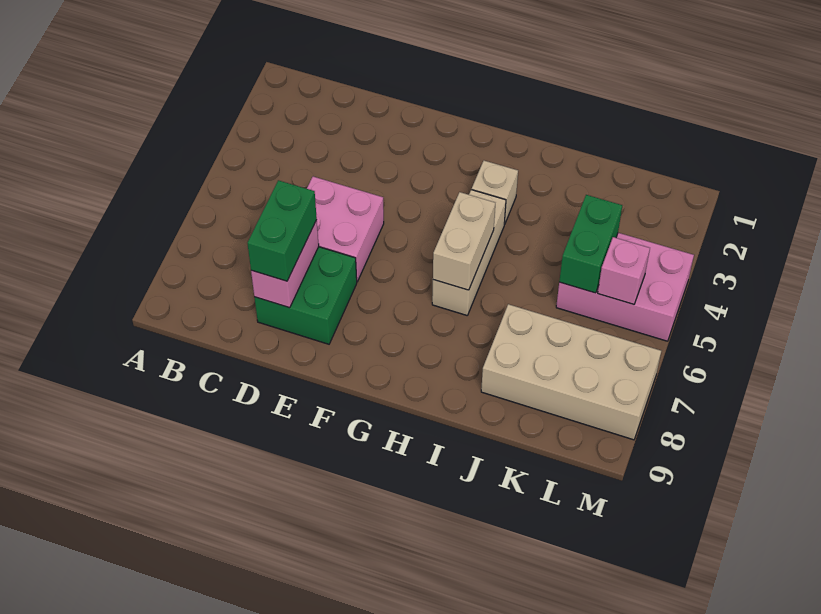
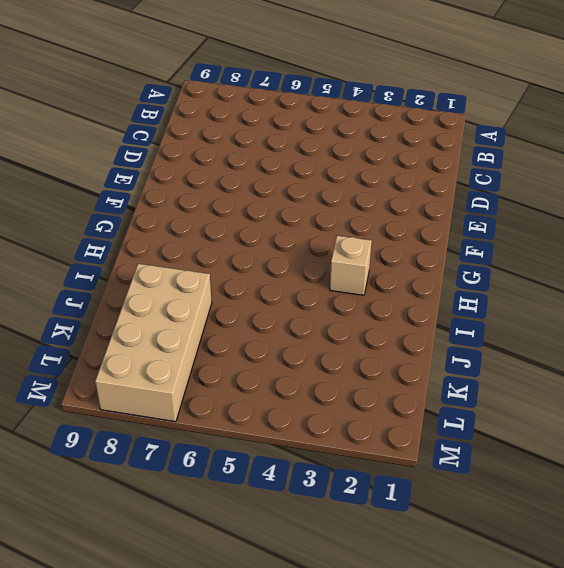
none -> pink 2x2 brick [307,177,384,282]
none -> green 2x2 brick [254,247,357,344]

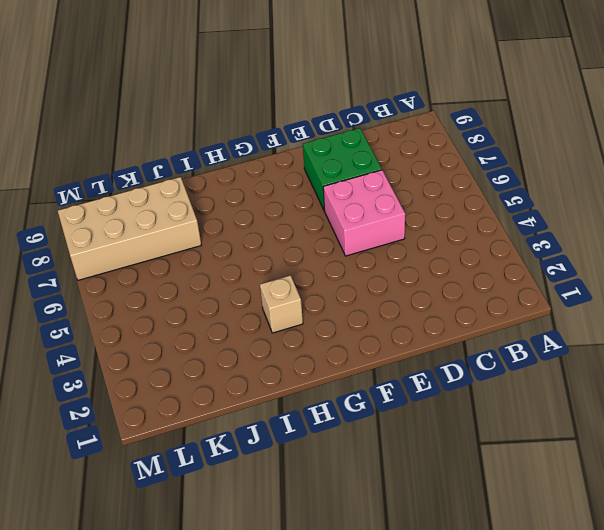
none -> tan 1x3 brick [432,190,506,315]
none -> pink 2x3 brick [556,233,694,341]

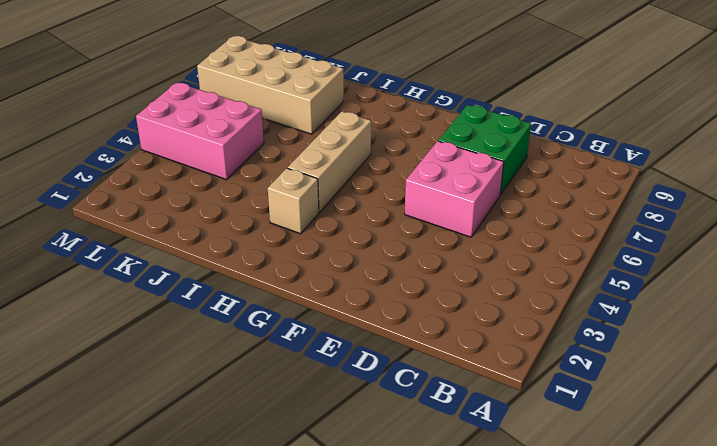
none -> pink 1x2 brick [251,220,319,308]
none -> tan 1x2 brick [433,192,495,290]

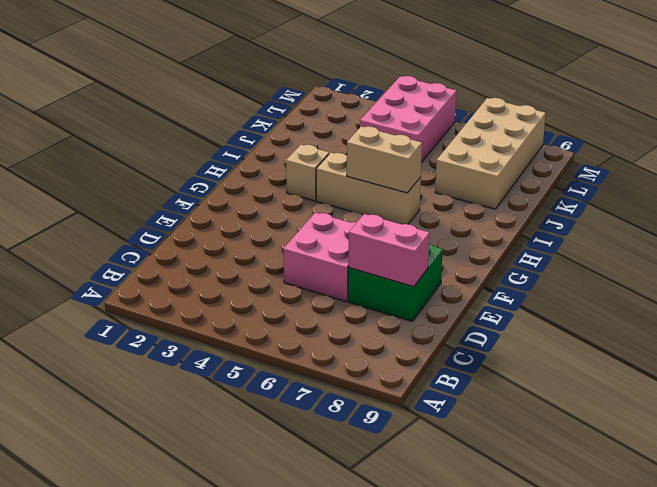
none -> green 1x2 brick [559,195,622,293]
none -> pink 1x1 brick [598,237,650,304]

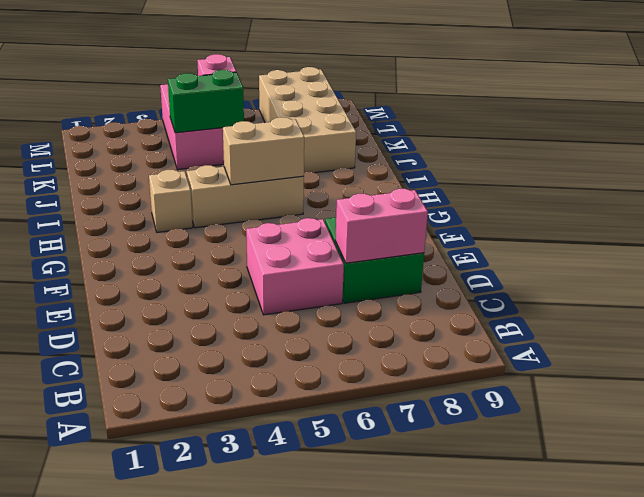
none -> green 1x2 brick [247,180,317,281]

